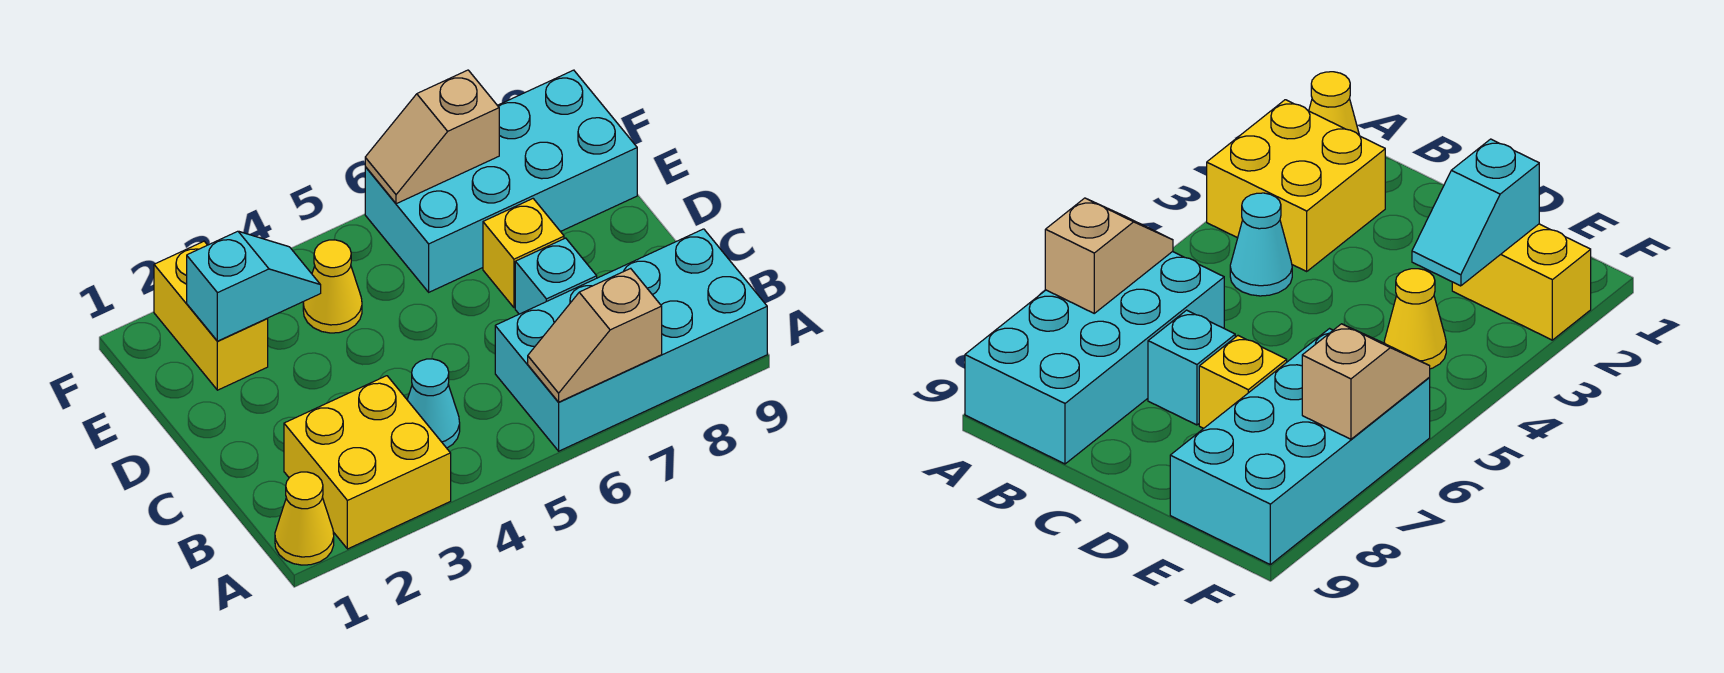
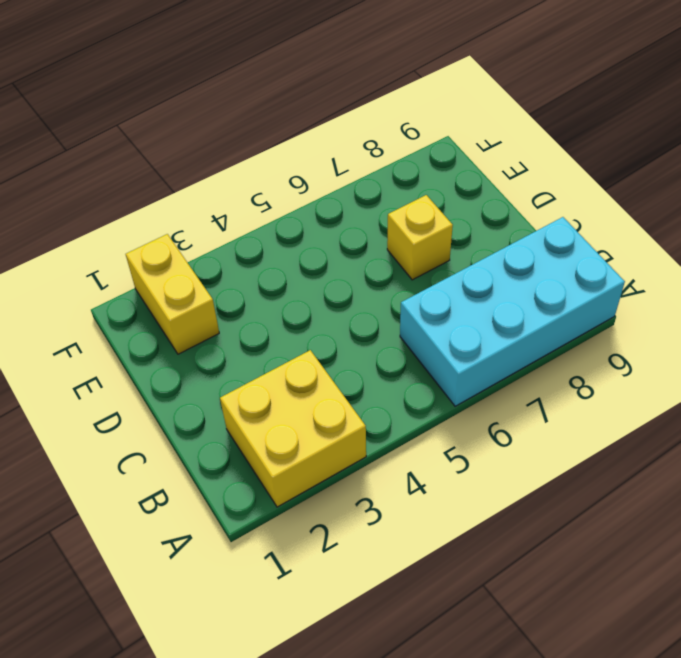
none -> yellow 1x1 cone [275,472,334,565]
none -> cyan 1x1 cone [407,359,460,448]
none -> cyan 1x1 brick [515,238,597,314]

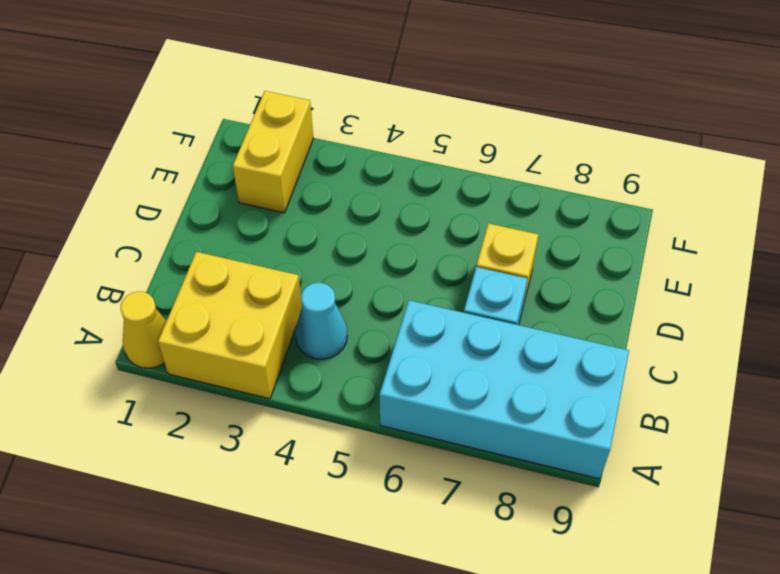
none -> yellow 1x1 cone [303,240,362,333]
none -> cyan 2x4 brick [365,70,637,292]
none -> tan 1x2 slope [528,268,662,402]

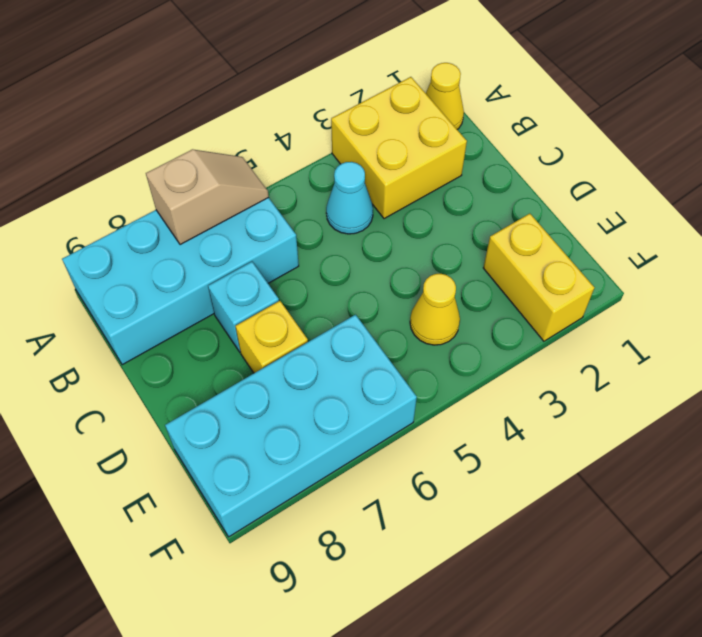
none -> cyan 1x2 slope [187,231,321,341]
none -> tan 1x2 slope [365,70,499,204]

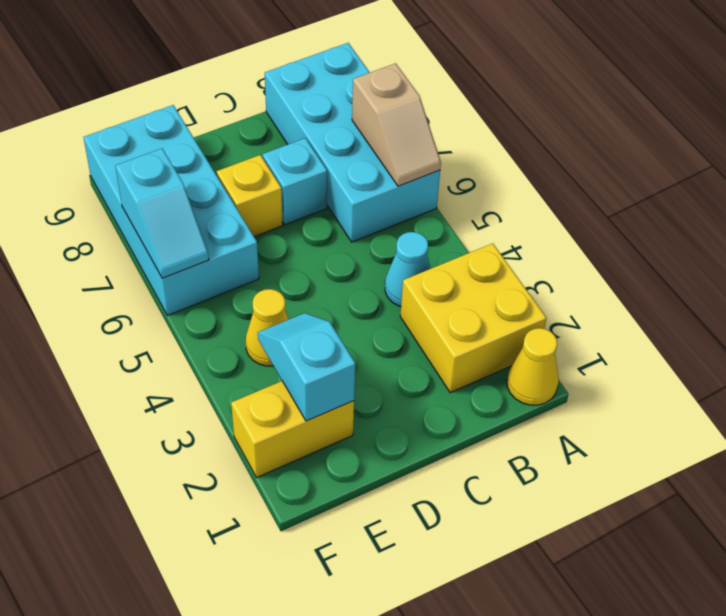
cyan 1x2 slope [115,149,209,278] -> tan 1x2 slope [365,70,499,204]

